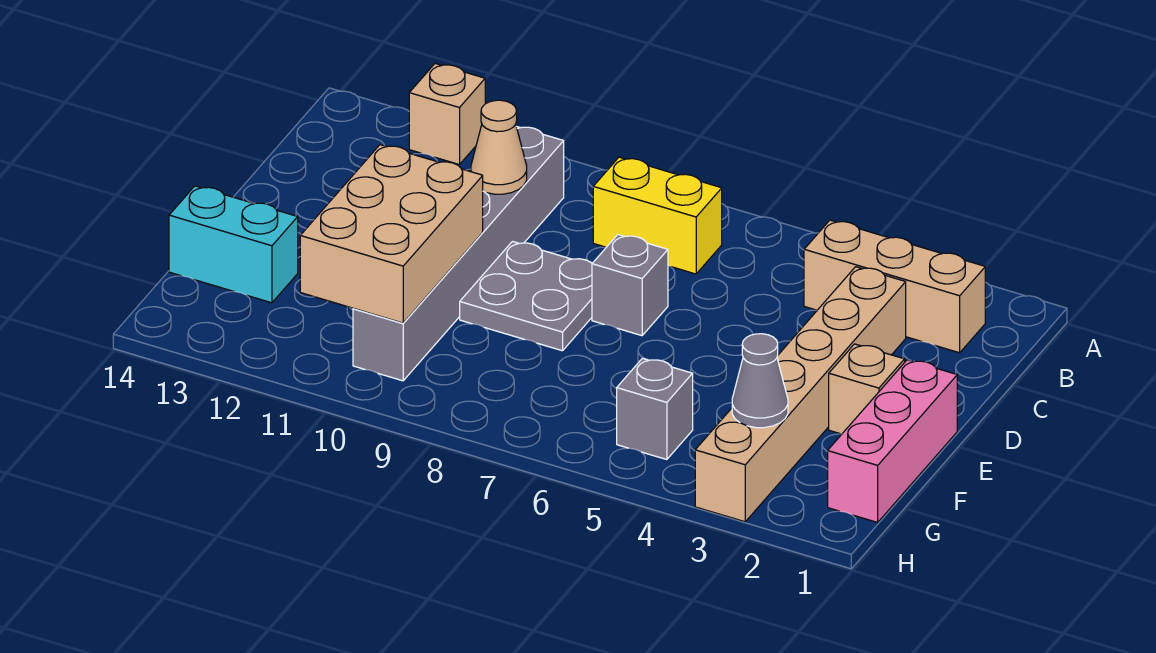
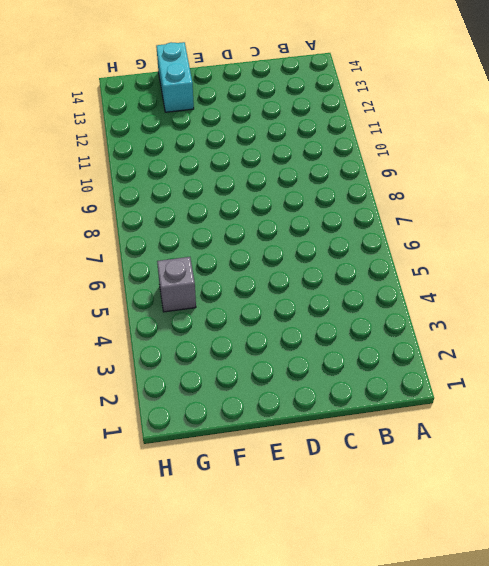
none -> tan 1x1 brick [409,63,485,165]
none -> tan 1x3 brick [804,220,985,353]
none -> yellow 1x2 brick [593,157,722,274]

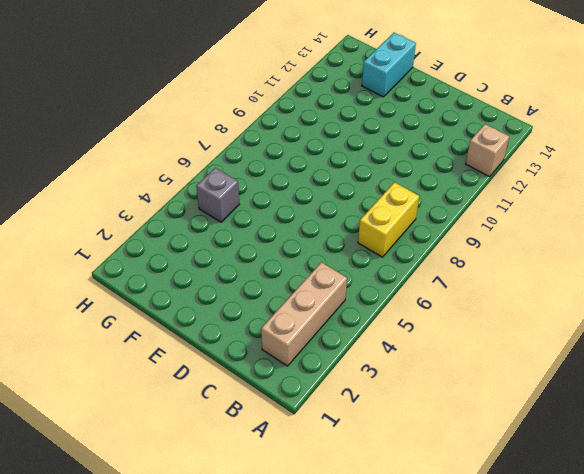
none -> grey 1x6 brick [353,127,564,381]
none -> tan 1x6 brick [695,267,906,522]
none -> grey 1x1 brick [592,235,668,336]

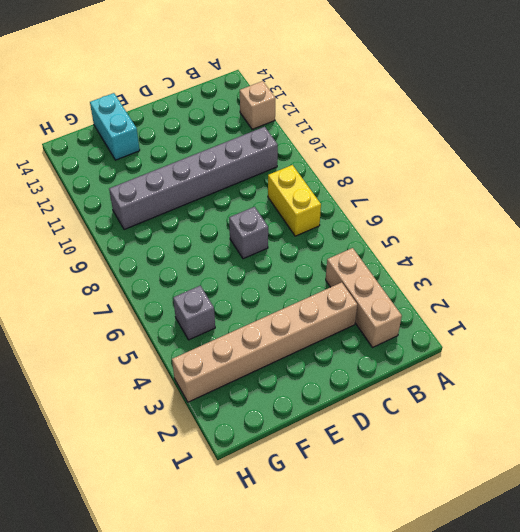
none -> grey 2x2 plate [460,242,592,351]
none -> pink 1x3 brick [828,360,957,522]
none -> tan 1x1 brick [829,344,905,434]

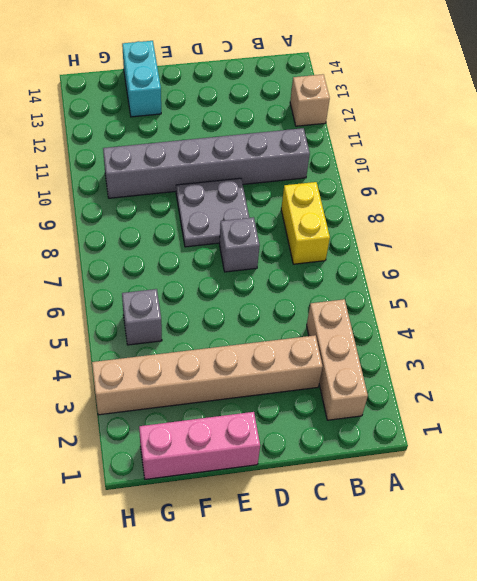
none -> tan 1x1 brick [829,344,905,434]
none -> tan 1x1 cone [471,100,527,194]
none -> tan 2x3 brick [300,145,483,323]

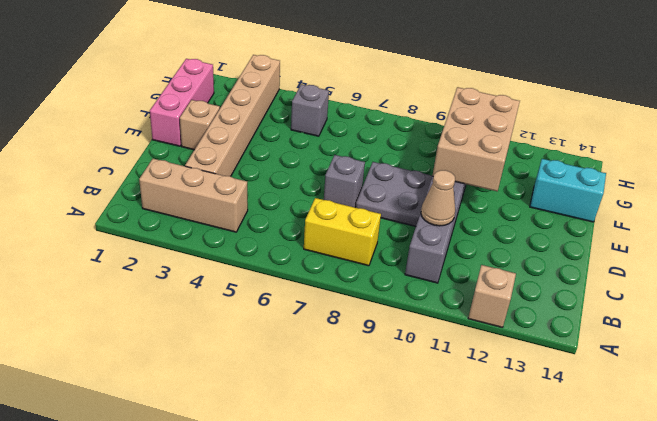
none -> grey 1x1 cone [732,334,788,428]

